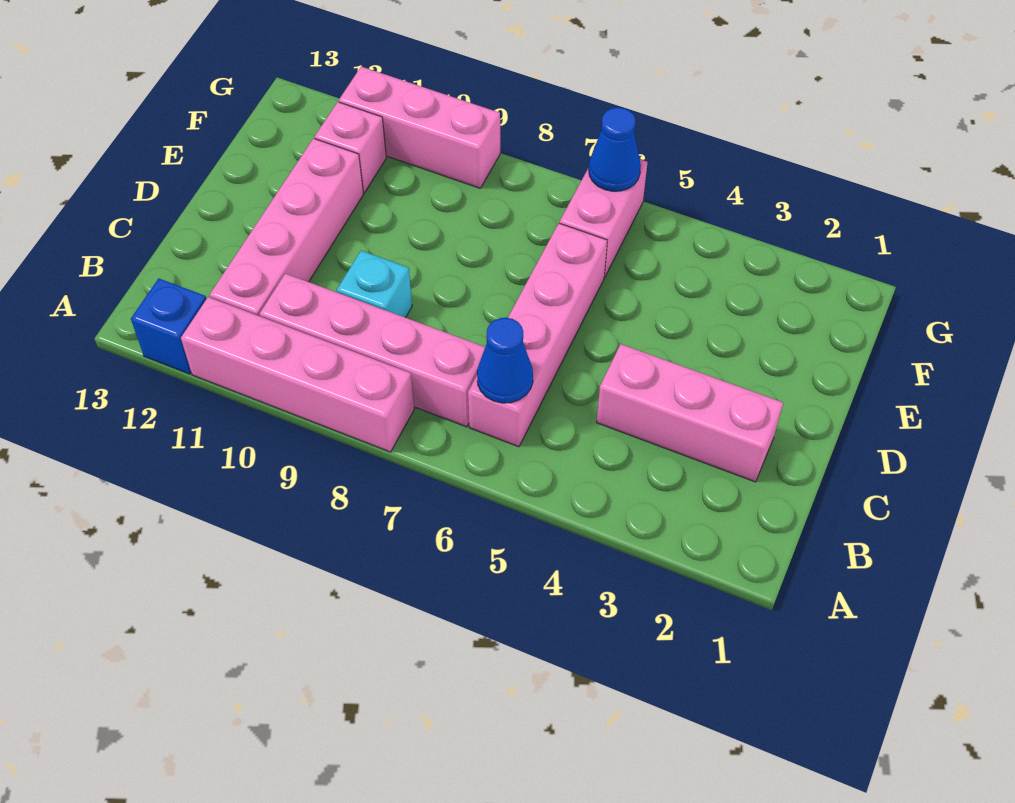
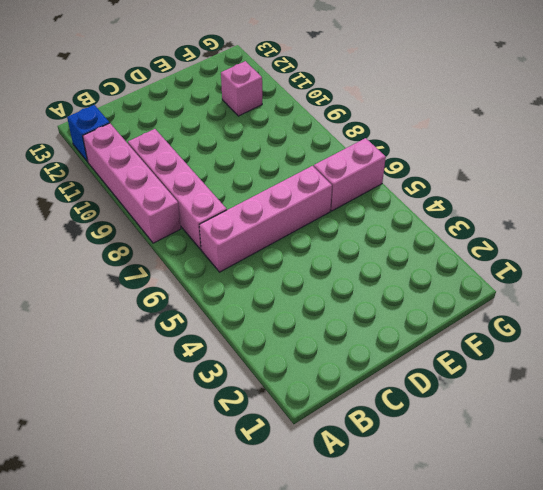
none -> pink 1x4 brick [209,138,363,316]
none -> pink 1x3 brick [597,344,783,482]
none -> cyan 1x1 brick [337,251,412,318]

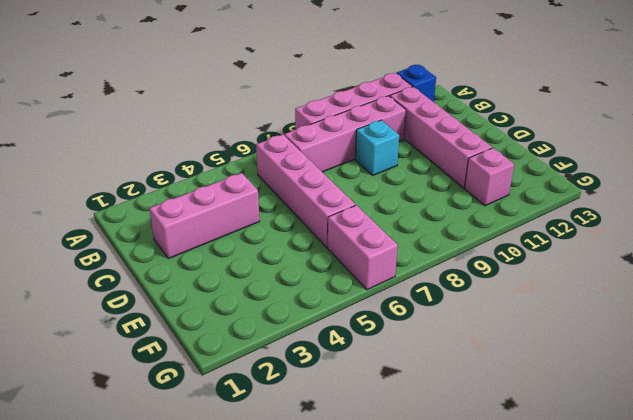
none -> pink 1x3 brick [339,67,500,188]
none -> blue 1x1 cone [477,318,533,403]
none -> blue 1x1 cone [589,107,641,191]

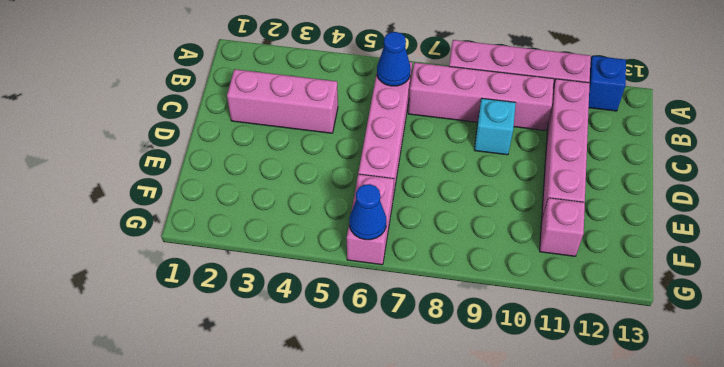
none -> pink 1x3 brick [339,67,500,188]

